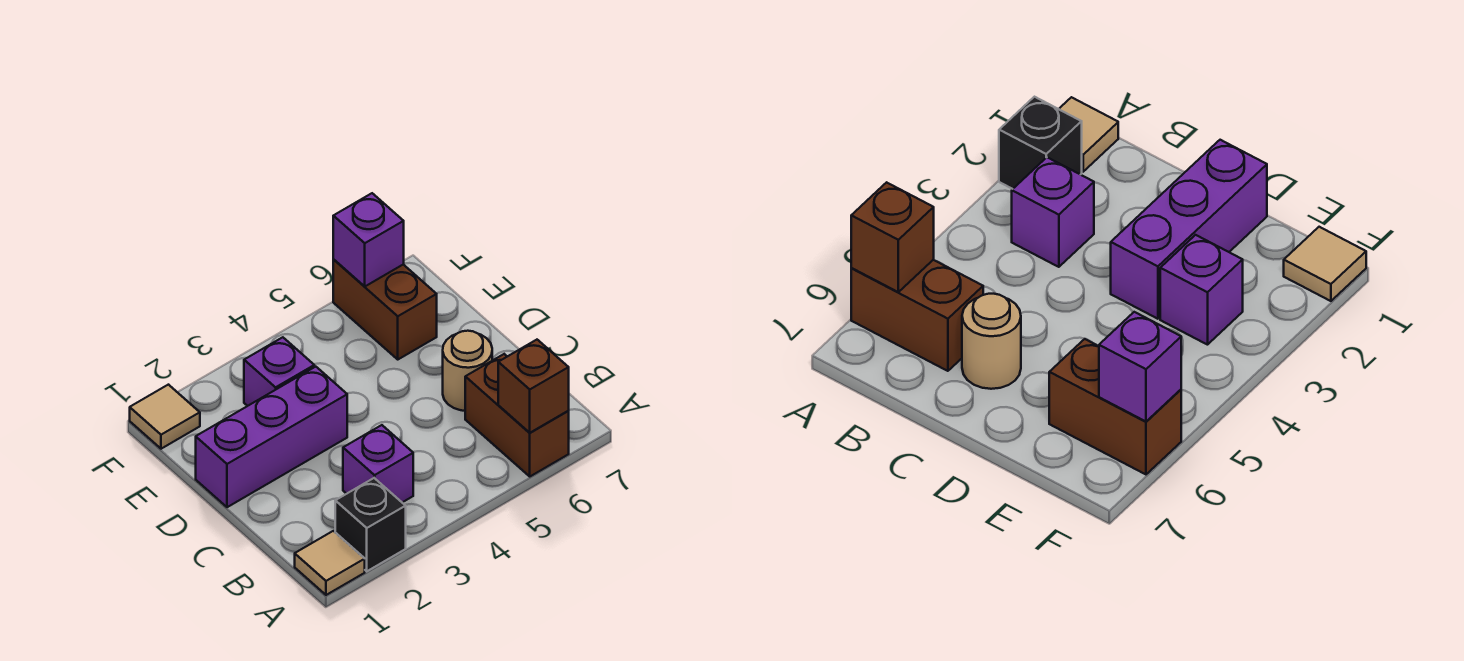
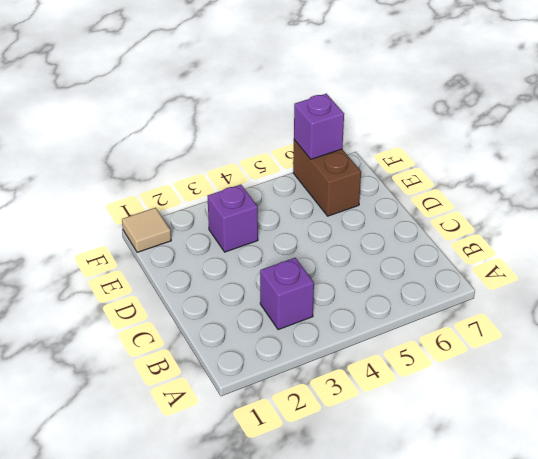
none -> tan 1x1 tile [295,531,365,595]
none -> black 1x1 brick [335,478,406,571]

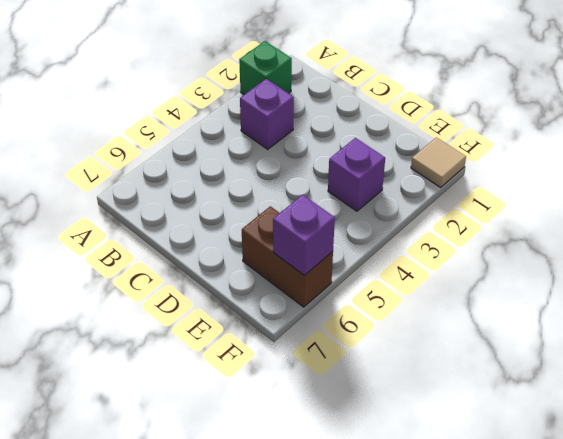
green 1x1 brick [239,41,292,95] -> black 1x1 brick [335,478,406,571]
none -> tan 1x1 tile [295,531,365,595]
none -> brown 1x2 brick [465,354,569,476]

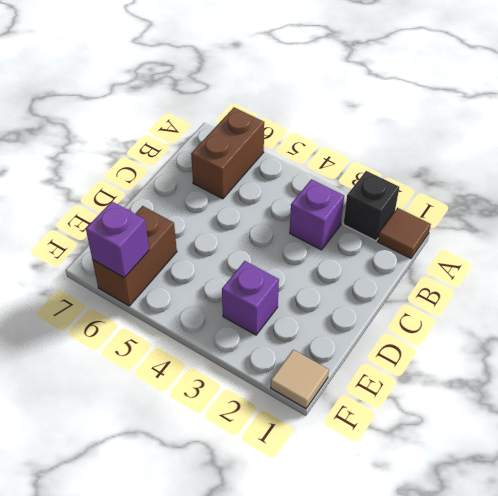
brown 1x1 tile [378,208,431,258] -> tan 1x1 tile [295,531,365,595]
none -> tan 1x1 round brick [443,331,492,411]
none -> purple 1x3 brick [196,367,347,507]

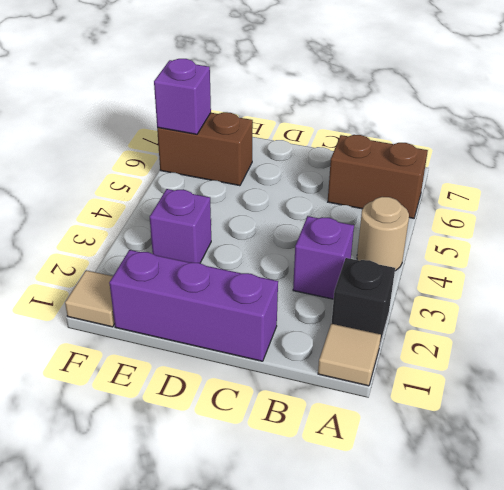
tan 1x1 round brick [357,197,409,271] -> tan 1x1 round brick moved to [443,331,492,411]
purple 1x3 brick [109,250,278,361] -> purple 1x3 brick turned to [196,367,347,507]
none -> brown 1x1 brick [498,340,569,433]

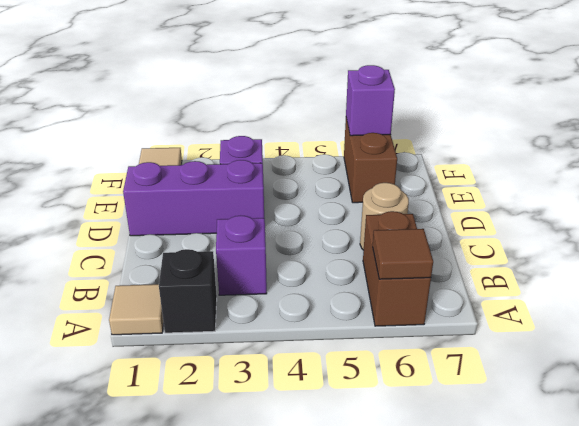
brown 1x1 tile [373,229,433,279] -> brown 1x1 brick [498,340,569,433]

